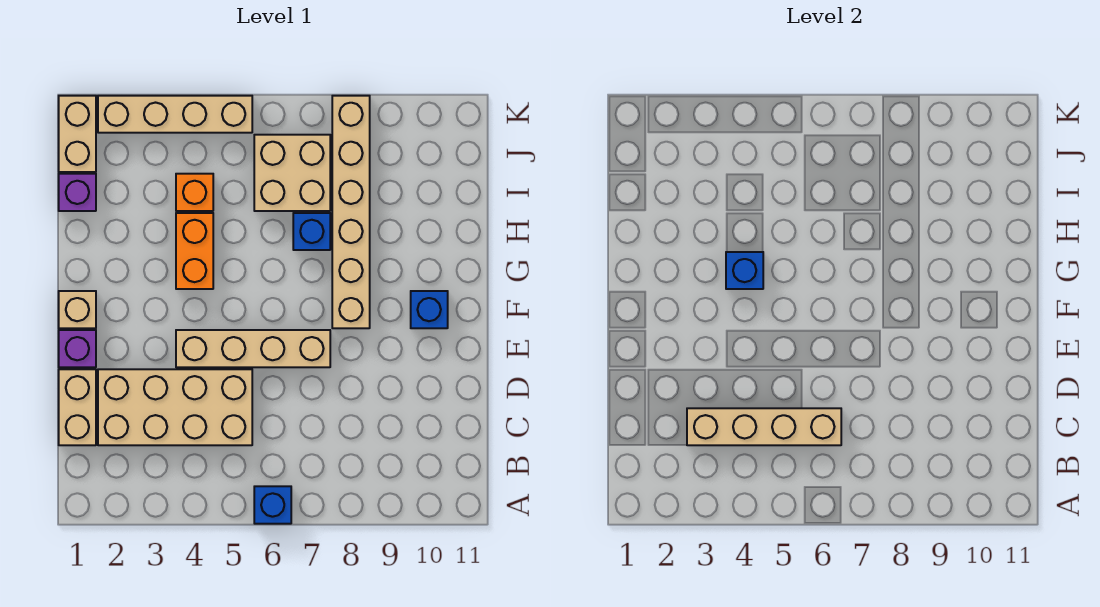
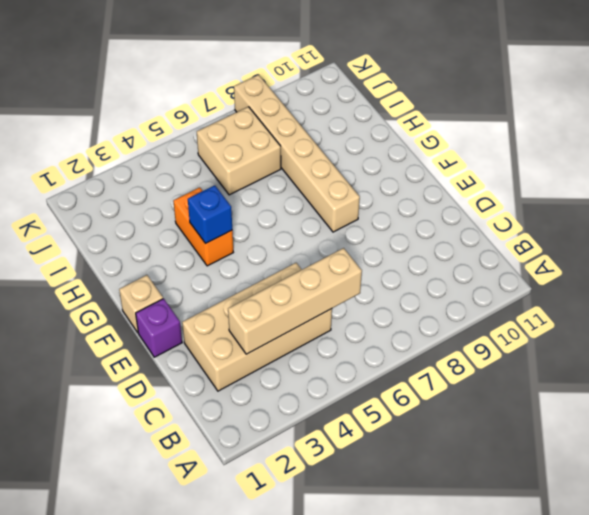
none -> blue 1x1 brick [254,486,291,524]
none -> tan 1x2 brick [59,369,96,445]
none -> tan 1x4 brick [176,330,330,367]

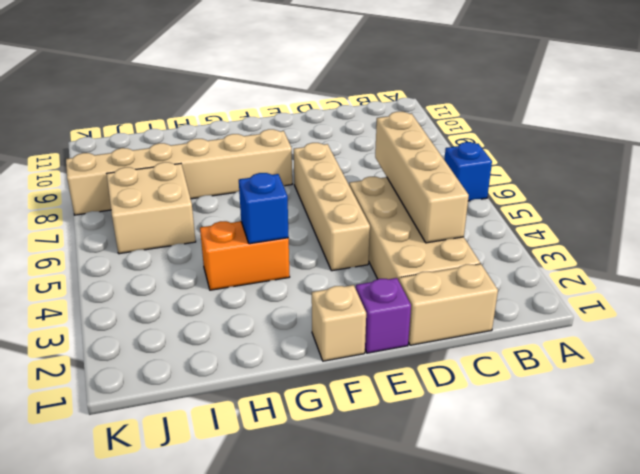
none -> blue 1x1 brick [411,291,448,328]
none -> blue 1x1 brick [293,213,330,250]
none -> purple 1x1 brick [59,174,96,211]

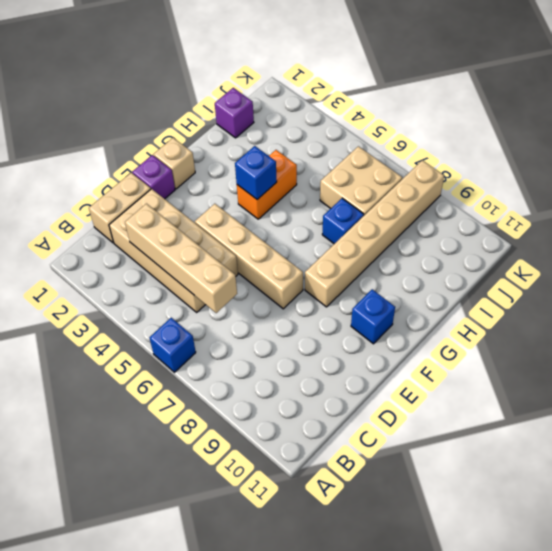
none -> orange 1x1 brick [176,174,213,211]
none -> tan 1x2 brick [59,96,96,172]
none -> tan 1x4 brick [98,96,252,133]

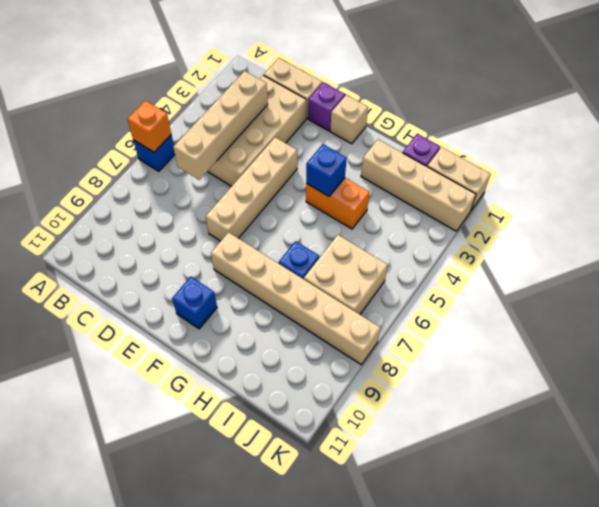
orange 1x1 brick [127,101,171,152] -> orange 1x1 brick moved to [176,174,213,211]
tan 1x4 brick [361,140,476,231] -> tan 1x4 brick turned to [98,96,252,133]

